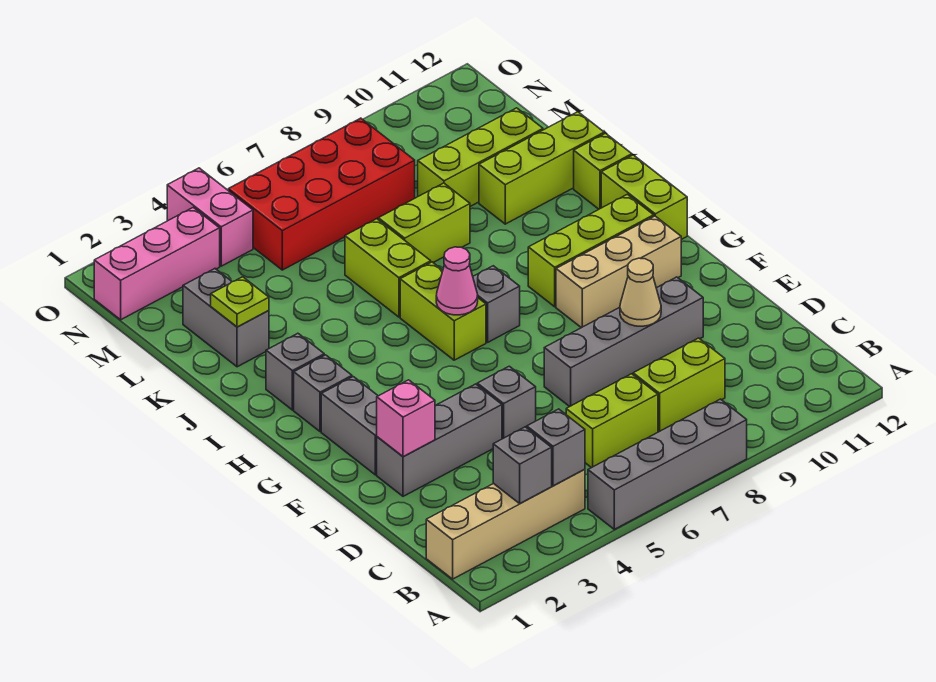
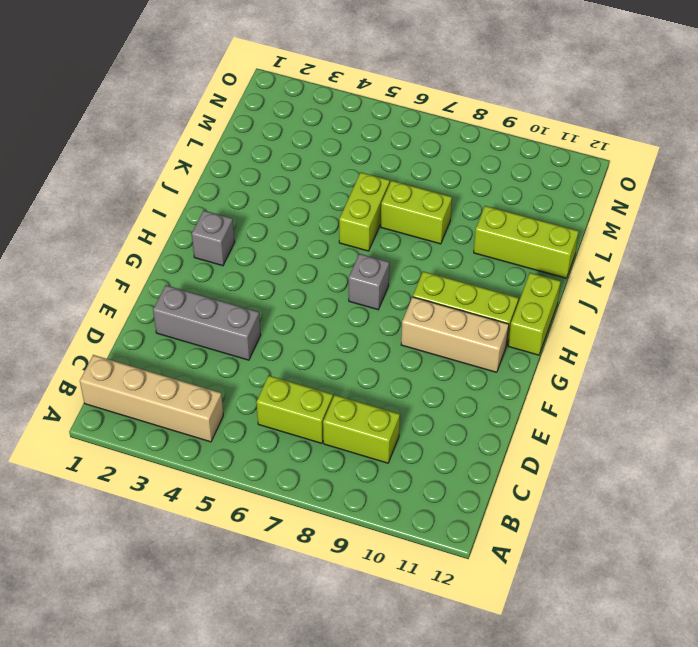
none -> grey 1x4 brick [588,399,747,529]
none -> grey 1x1 brick [477,366,536,439]
none -> grey 1x4 brick [544,277,703,407]
none -> grey 1x2 brick [321,377,378,475]

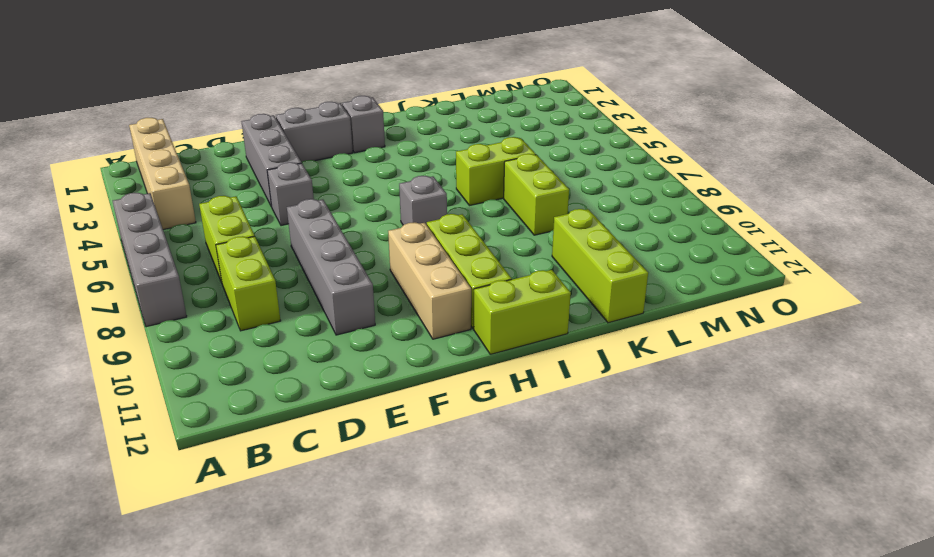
none -> lime 1x2 brick [400,262,486,360]
none -> grey 1x1 brick [266,333,324,410]
none -> lime 1x1 brick [574,133,632,209]
none -> grey 1x2 brick [183,269,269,367]

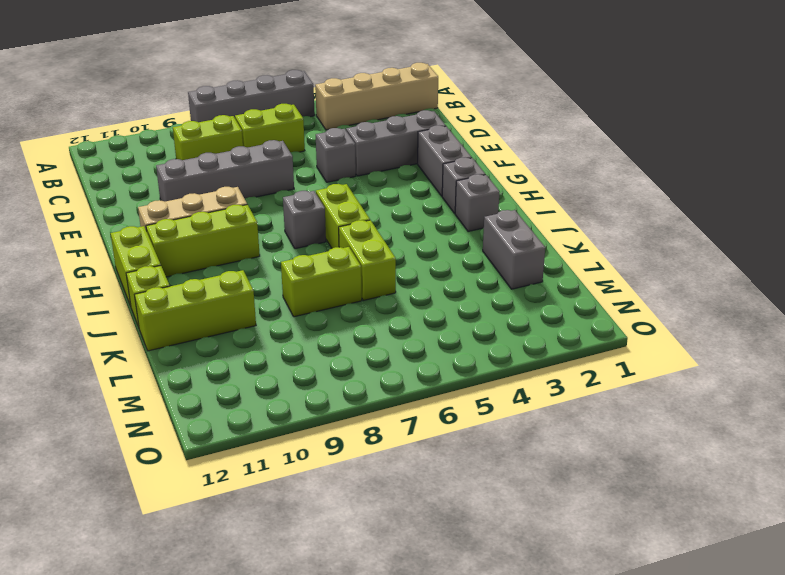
none -> lime 1x3 brick [418,108,543,206]
none -> red 2x4 brick [228,118,415,270]
none -> pink 1x3 brick [94,208,220,320]
none -> pink 1x2 brick [167,168,253,266]

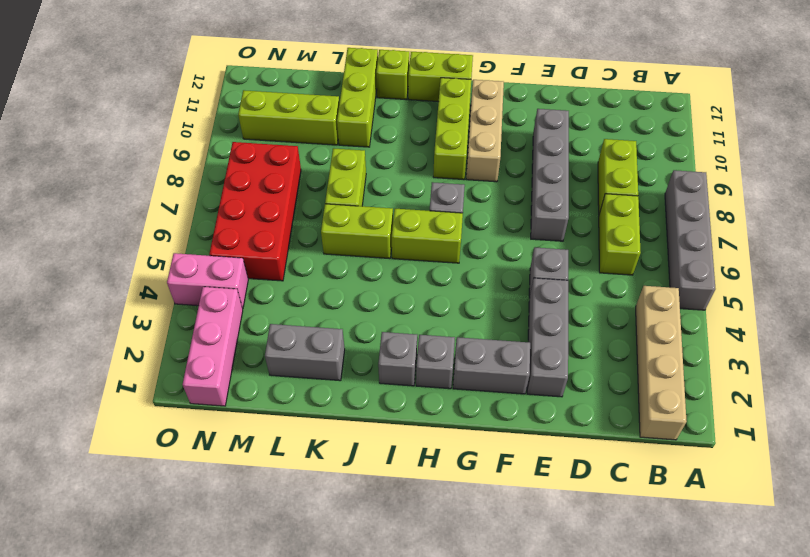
lime 1x3 brick [238,90,339,145] -> lime 1x3 brick turned to [418,108,543,206]
none -> grey 1x1 brick [493,427,552,504]
none -> grey 1x1 brick [527,409,585,486]
none -> pink 1x1 brick [377,380,435,457]
none -> tan 1x1 cone [620,258,661,326]

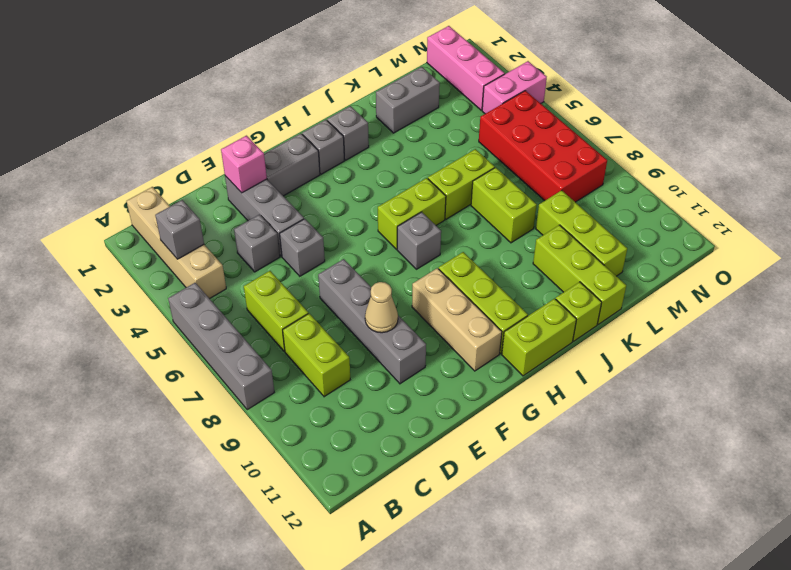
grey 1x1 brick [234,215,280,272] -> grey 1x1 brick moved to [527,409,585,486]
none -> pink 1x1 cone [436,247,478,315]
none -> lime 1x1 plate [211,277,269,327]

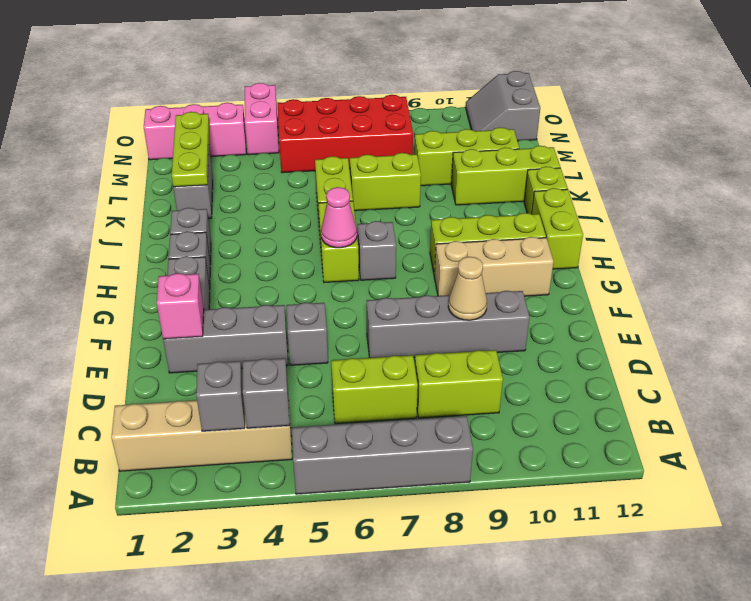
lime 1x3 plate [172,112,209,187] -> lime 1x1 plate [211,277,269,327]
grey 2x2 slope [465,71,540,141] -> none

